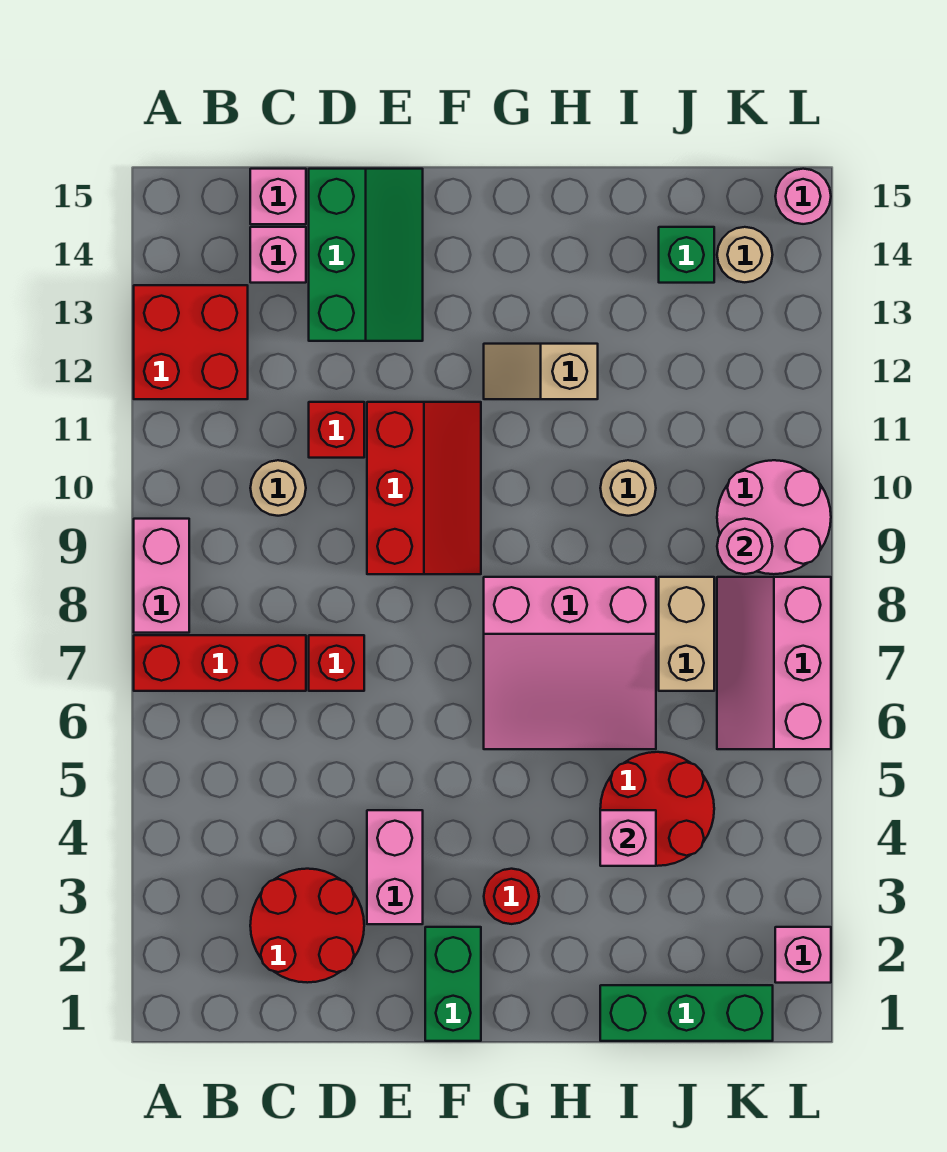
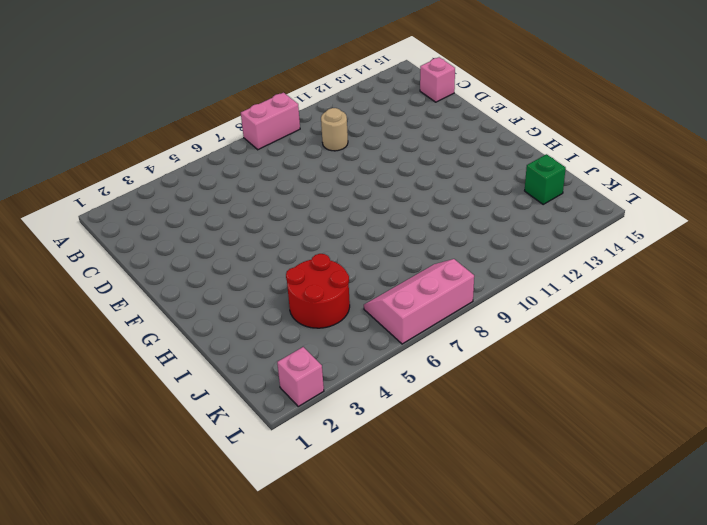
none -> red 1x3 brick [134,635,306,691]
none -> red 2x2 brick [134,285,248,399]
none -> red 2x2 round brick [250,869,364,983]

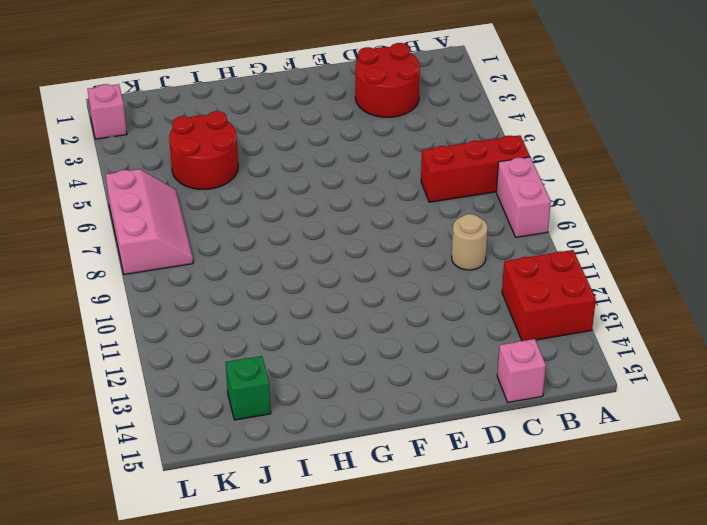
none -> pink 1x1 brick [250,227,306,283]
none -> red 1x1 brick [309,635,364,691]
none -> red 1x1 brick [309,402,364,458]

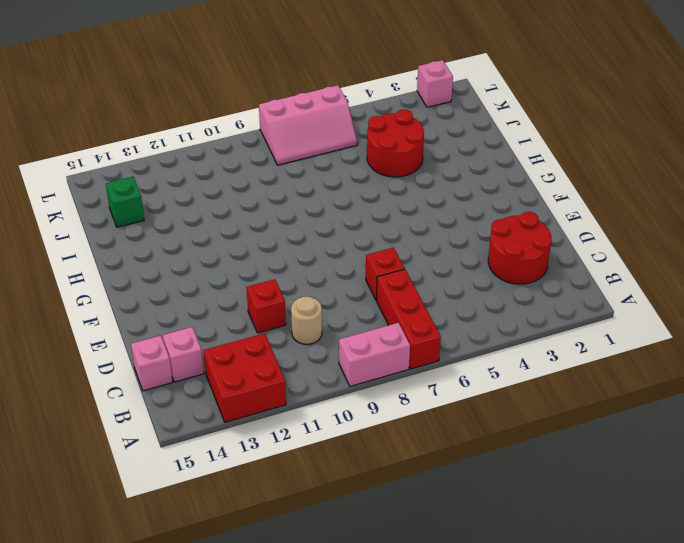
none -> green 2x3 slope [309,169,423,341]
none -> pink 1x2 brick [367,810,423,924]
none -> red 2x3 slope [367,402,481,574]

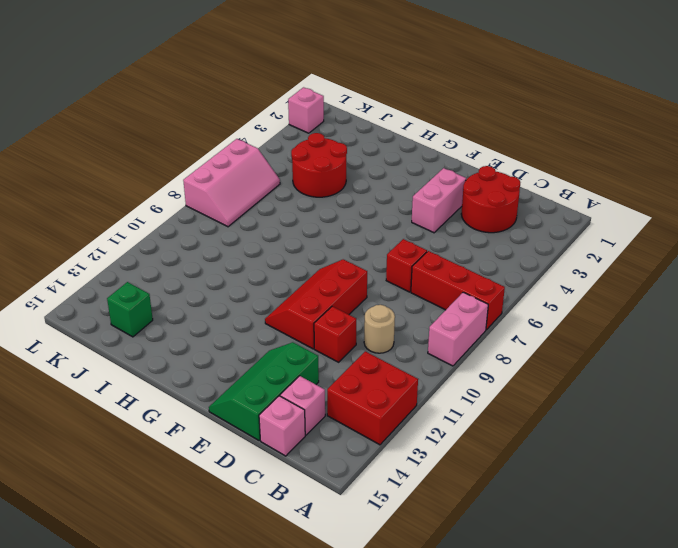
none -> green 1x2 brick [425,927,481,1041]
none -> red 1x1 round brick [484,869,539,924]
none -> pink 3x3 slope [484,577,656,749]

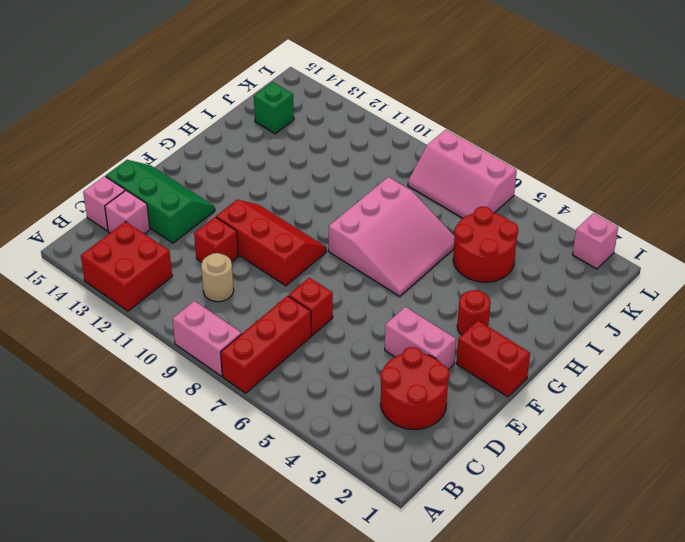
red 1x2 brick [456,321,530,397] -> green 1x2 brick [425,927,481,1041]
none -> tan 1x2 slope [484,344,598,399]
none -> green 1x3 brick [600,985,773,1041]
none -> tan 1x1 round brick [600,460,656,516]

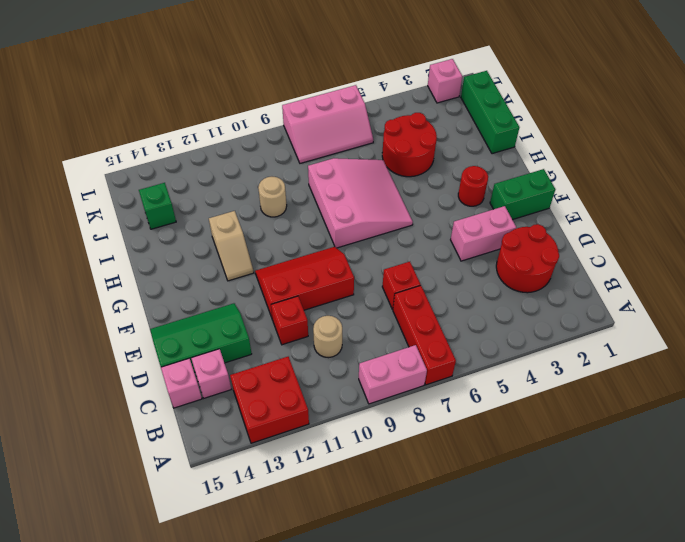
none -> tan 1x2 brick [659,577,714,691]
none -> pink 2x2 round brick [717,460,831,574]
none -> tan 1x1 round brick [717,227,773,282]

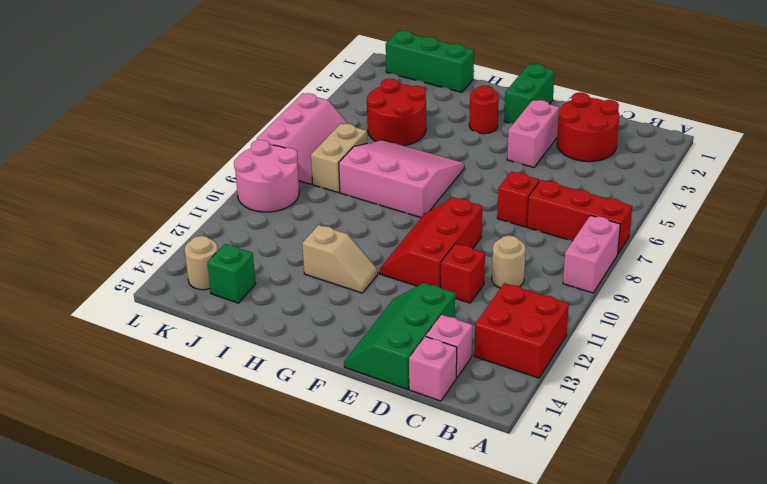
none -> tan 1x1 round brick [600,460,656,516]
none -> pink 1x1 brick [775,927,831,983]
none -> pink 1x1 round brick [775,169,831,224]

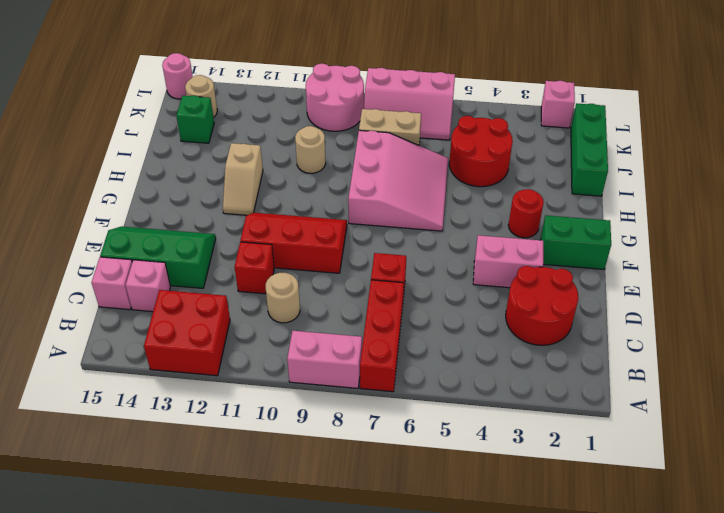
none -> pink 1x1 brick [600,810,656,866]
none -> pink 1x1 round brick [717,519,773,574]

